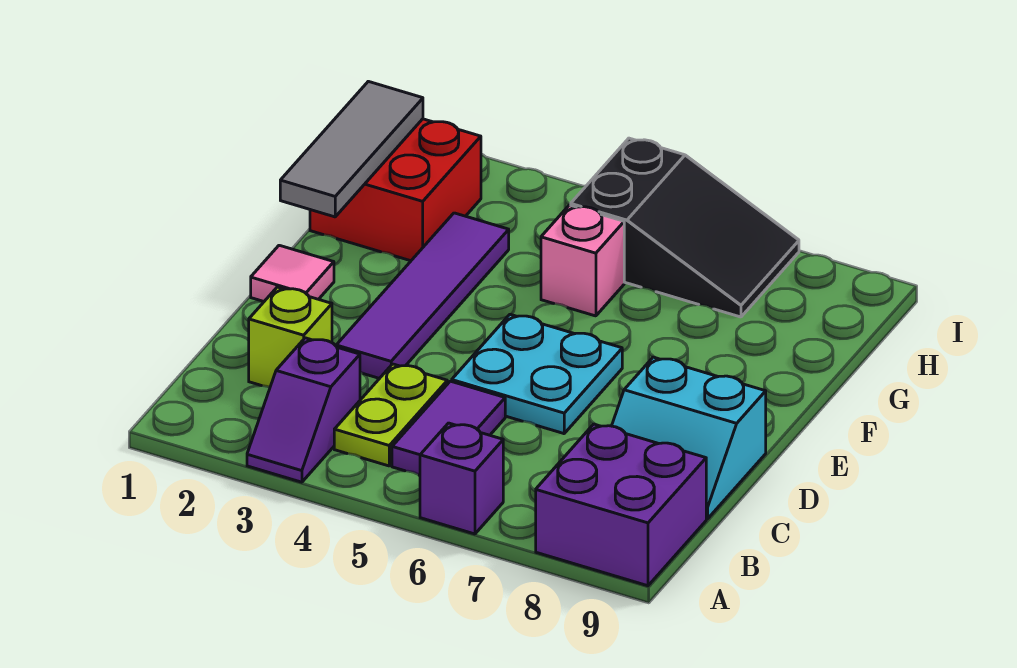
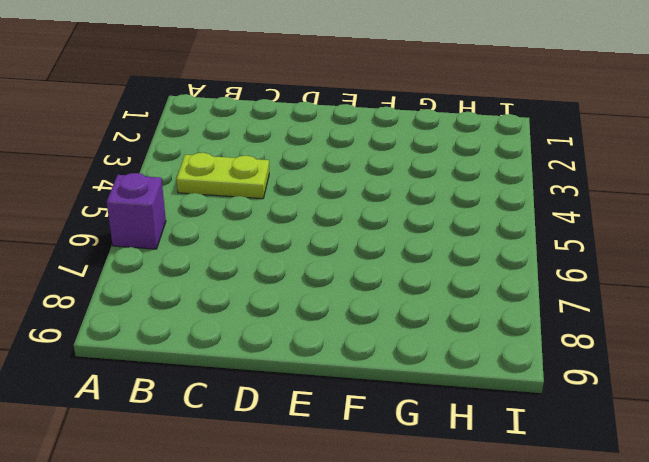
none -> purple 1x2 slope [247,338,360,482]
none -> purple 2x2 brick [536,424,706,586]
none -> purple 1x2 tile [392,381,505,475]

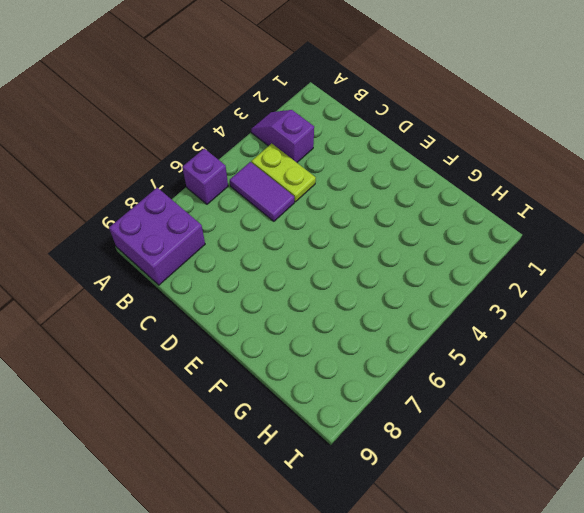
none -> lime 1x1 brick [249,287,332,387]
none -> cyan 2x2 slope [612,357,766,519]
none -> purple 1x4 tile [336,213,509,379]

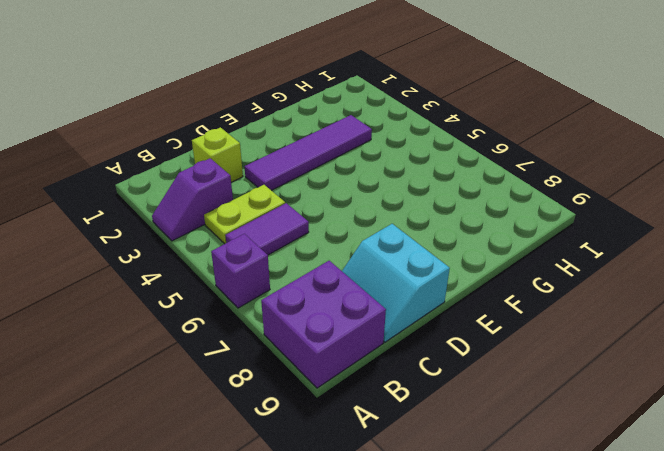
none -> cyan 2x2 plate [452,314,622,434]
none -> pink 1x1 tile [251,245,334,302]
none -> red 2x2 brick [310,119,481,261]

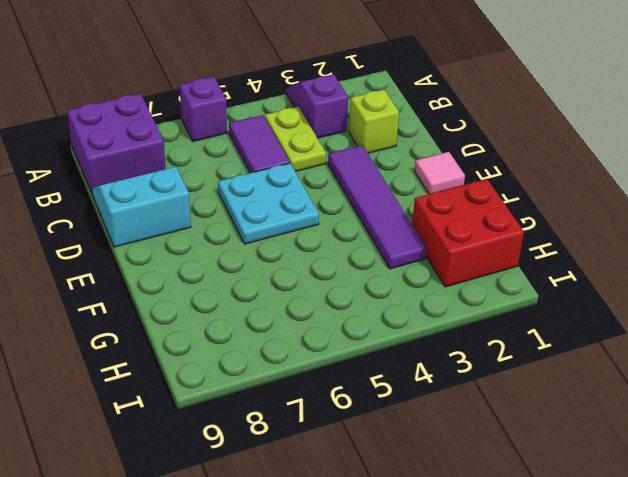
none -> pink 1x1 brick [541,205,624,316]
none -> black 2x3 slope [571,138,799,317]
none -> grey 1x3 tile [280,81,423,217]

